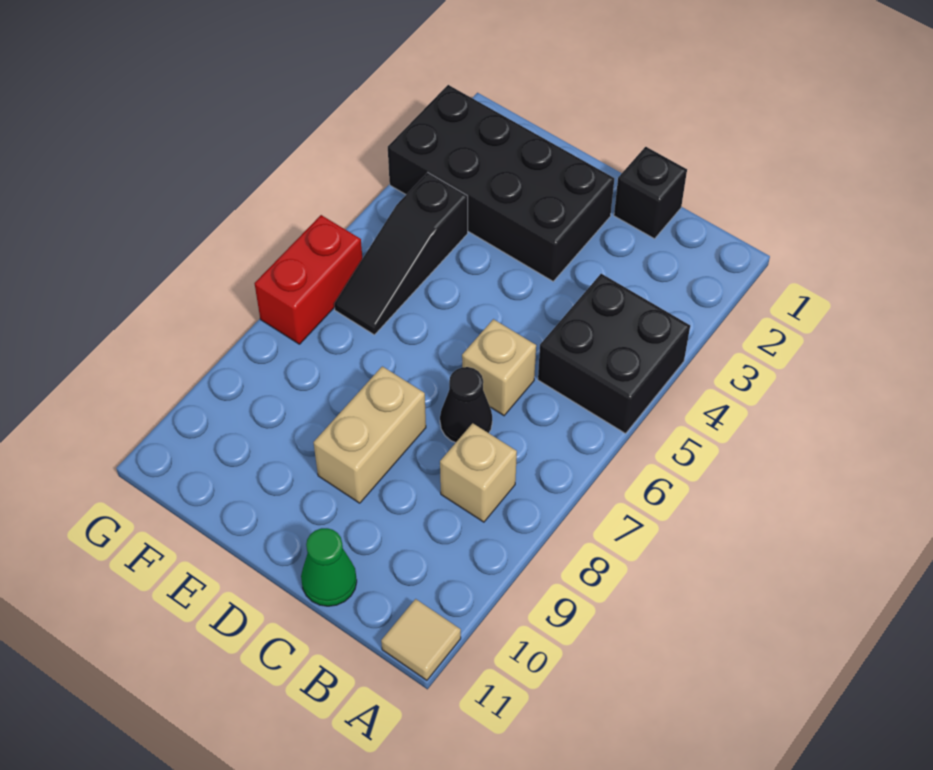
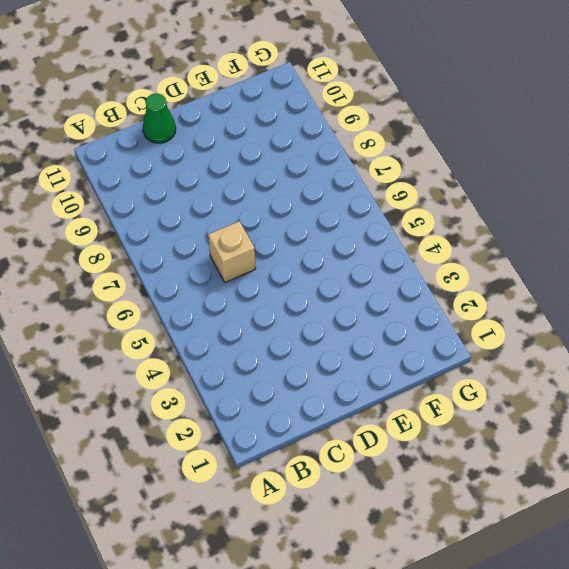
none -> black 2x2 brick [538,274,690,433]
none -> tan 1x1 tile [381,599,461,680]

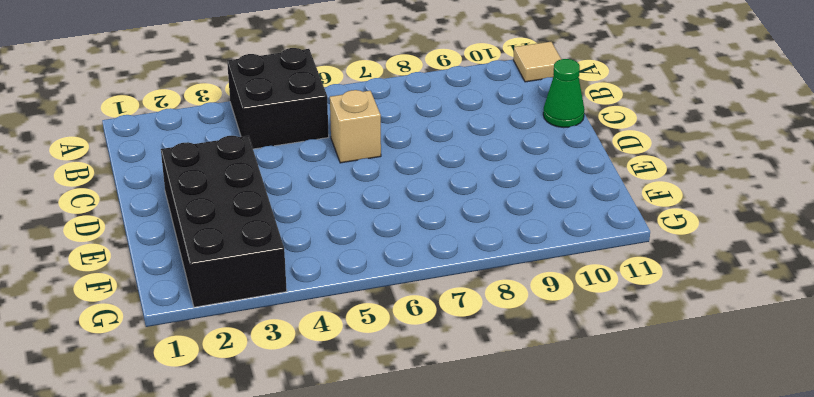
none -> tan 1x1 brick [440,423,517,522]
none -> black 1x1 brick [614,147,687,239]

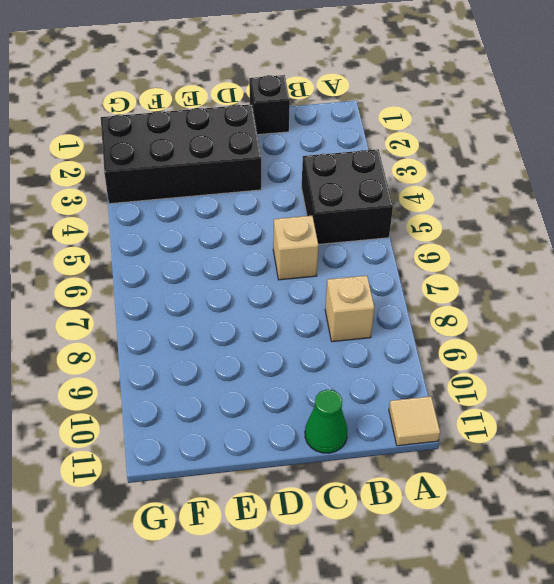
none -> black 1x1 cone [440,367,492,443]
none -> tan 1x2 brick [314,366,426,503]

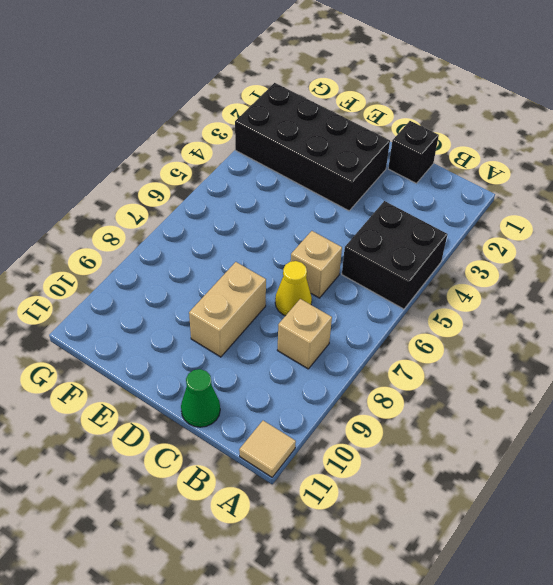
yellow 1x1 cone [275,261,312,316] -> black 1x1 cone [440,367,492,443]
none -> black 1x3 slope [334,173,468,335]
none -> red 1x2 brick [254,215,362,344]

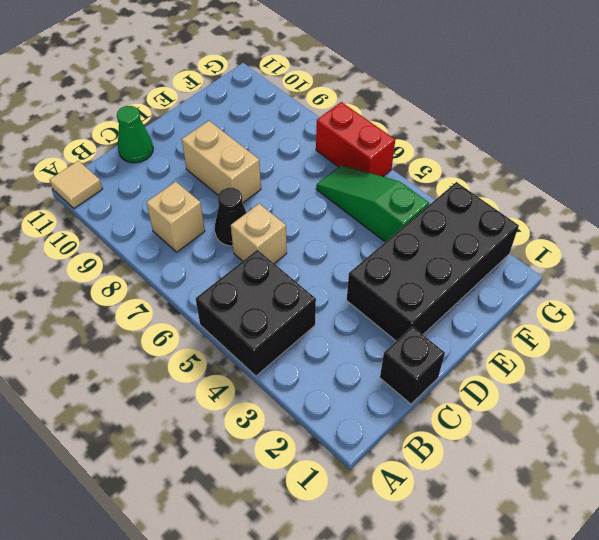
green 1x3 slope [316,165,429,242] -> black 1x3 slope [334,173,468,335]

